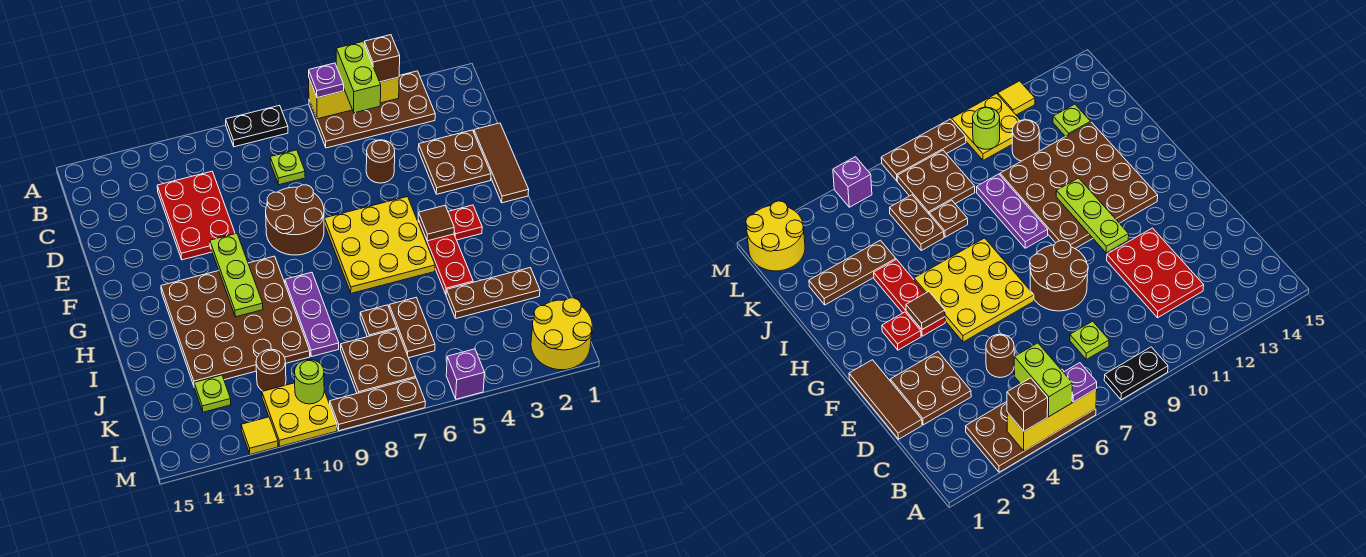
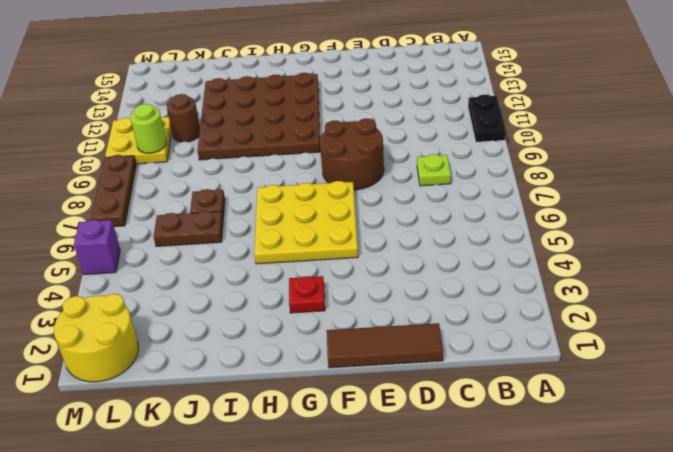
black 1x2 plate [468,94,506,142] -> black 1x2 plate moved to [226,105,288,147]
none -> brown 2x4 plate [309,71,435,148]
none -> red 2x3 plate [157,171,235,260]
none -> brown 2x2 plate [418,130,491,194]
none -> brown 1x1 round brick [366,140,395,183]

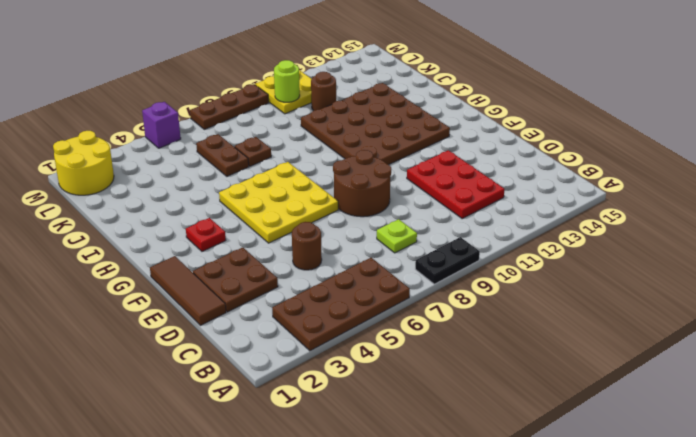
none -> red 1x3 plate [418,220,473,294]
none -> purple 1x3 plate [285,272,339,357]
none -> brown 1x3 plate [446,268,540,318]
none -> brown 2x2 plate [341,329,416,393]

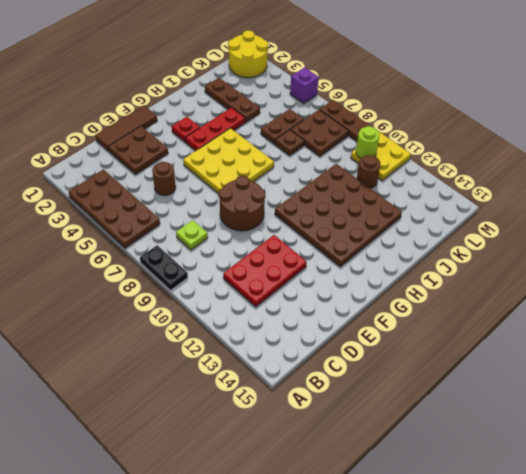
none -> purple 1x3 plate [285,272,339,357]
none -> lime 1x1 plate [194,375,231,412]
none -> yellow 1x1 tile [241,417,278,455]
none -> yellow 1x3 brick [309,77,399,119]

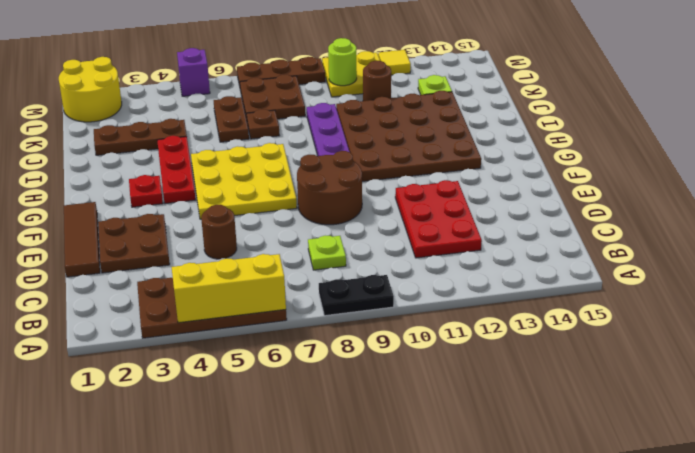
none -> lime 1x3 plate [210,233,263,317]
none -> brown 1x1 tile [418,206,454,241]
none -> brown 1x1 brick [364,35,400,82]
none -> lime 1x2 brick [336,42,381,113]

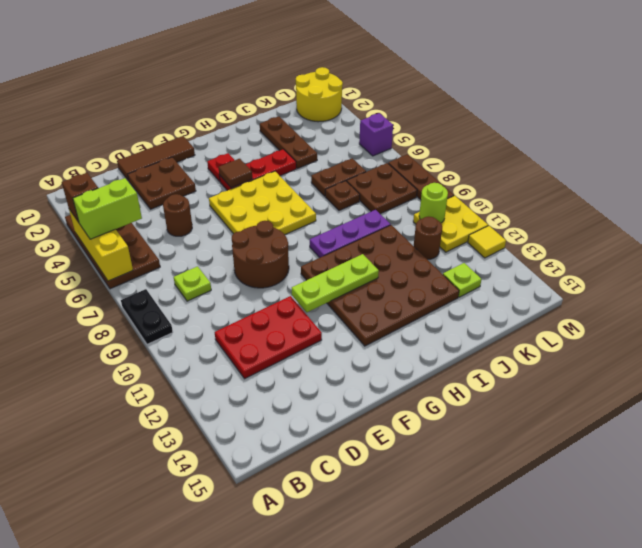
none -> purple 1x1 plate [309,63,344,98]

